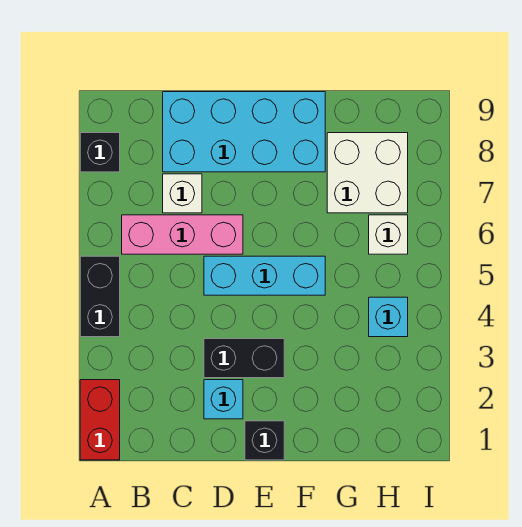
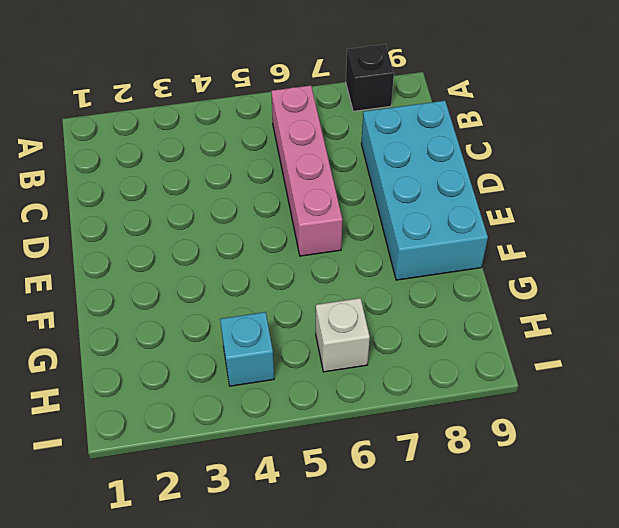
pink 1x4 brick [271,85,342,256] -> pink 1x3 brick [122,215,243,254]
none -> red 1x2 brick [80,380,120,460]
none -> black 1x2 brick [80,256,120,337]
none -> white 1x1 brick [163,174,202,213]

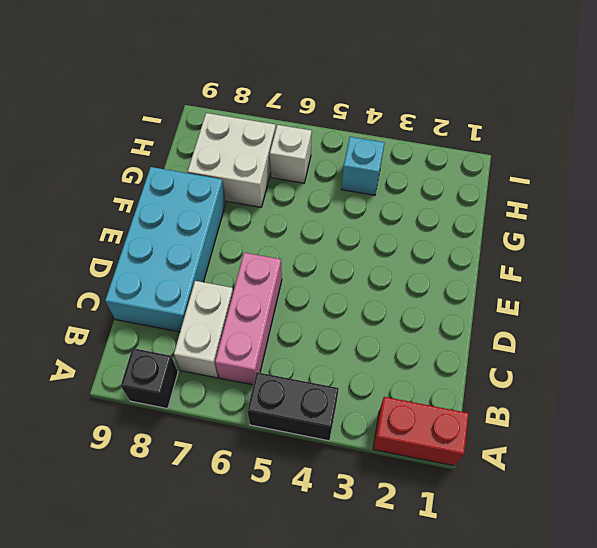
white 1x2 brick [174,281,233,378] -> white 1x1 brick [163,174,202,213]
none -> cyan 1x1 brick [204,380,243,419]
none -> black 1x2 brick [204,339,284,378]
none -> cyan 1x3 brick [204,256,325,295]

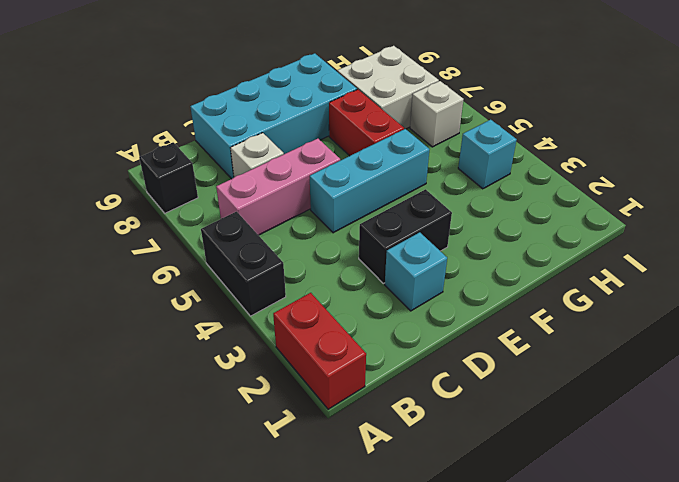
red 1x2 brick [329,89,404,156] -> none
none -> black 1x1 brick [245,421,284,460]

